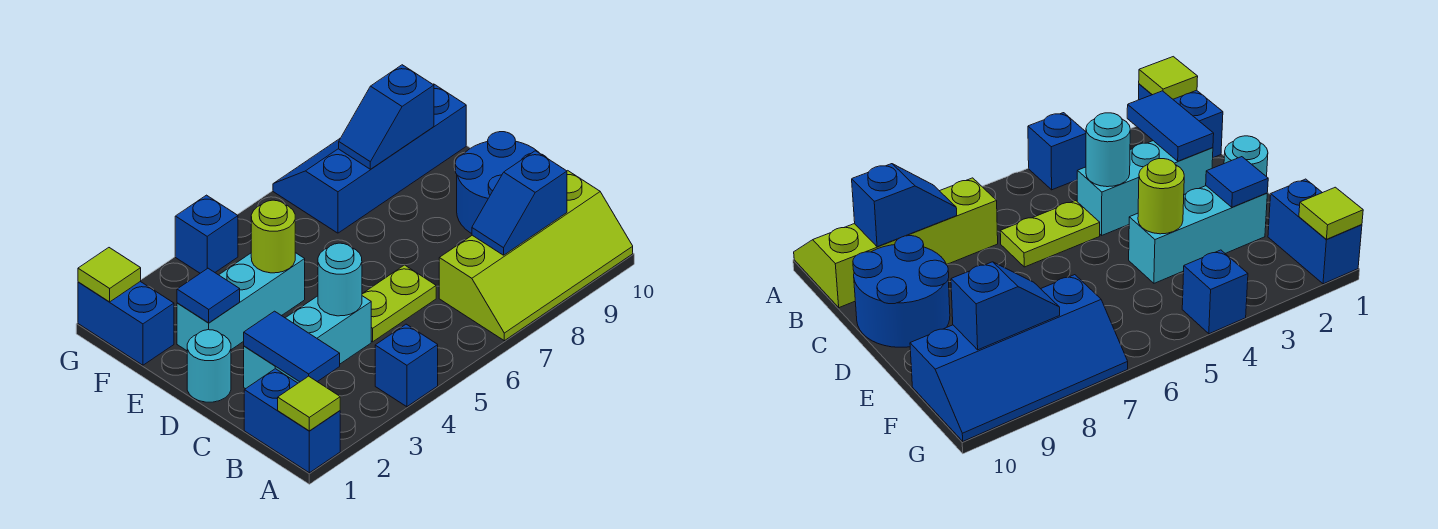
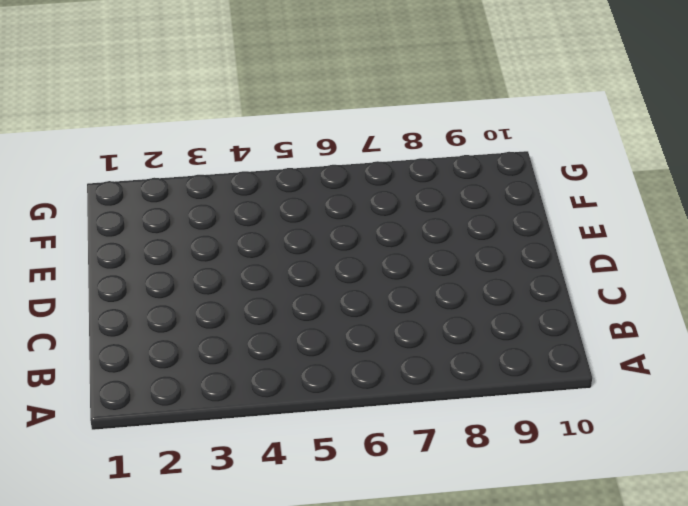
none -> blue 1x2 brick [244,369,340,473]
none -> blue 1x1 brick [375,324,438,407]
none -> lime 2x4 slope [439,171,633,341]

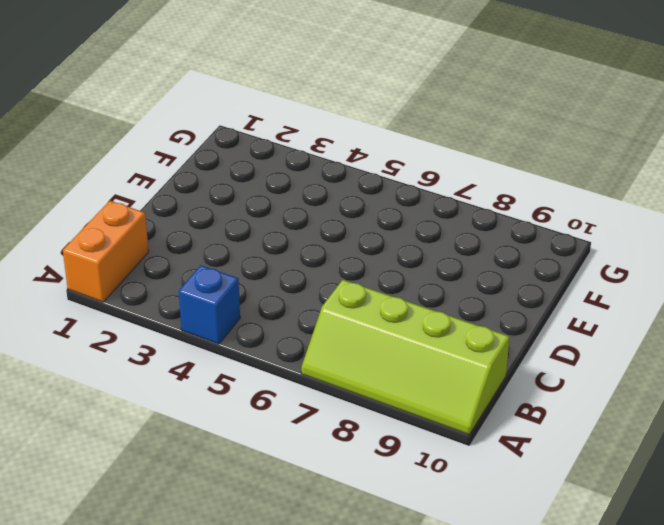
orange 1x2 brick [63,201,149,302] -> blue 1x2 brick [244,369,340,473]
none -> cyan 1x3 brick [244,296,371,389]
none -> lime 1x2 plate [362,265,436,342]
none -> blue 2x2 round brick [455,132,547,234]

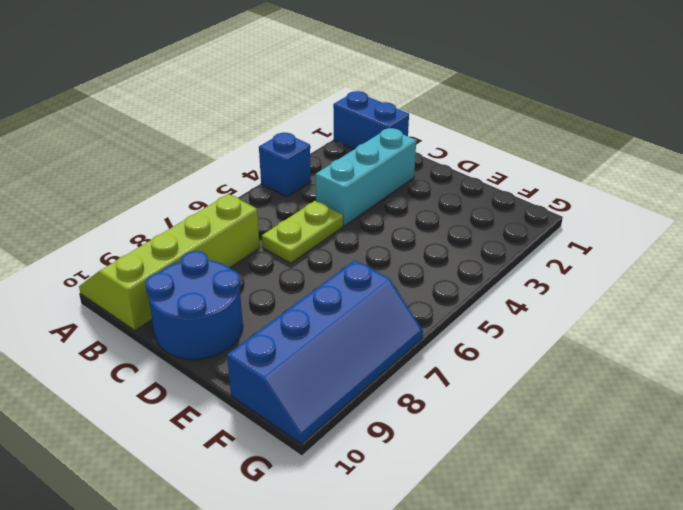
none -> cyan 1x1 round brick [187,330,231,402]
none -> cyan 1x3 brick [177,253,305,351]
none -> blue 1x2 brick [78,282,174,365]

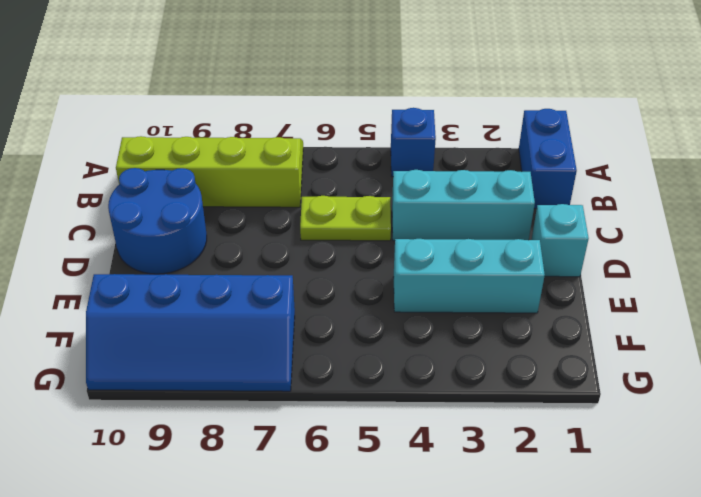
cyan 1x1 brick [532,204,589,277] -> cyan 1x1 round brick [187,330,231,402]
none -> blue 1x2 brick [78,282,174,365]
none -> blue 1x1 brick [175,195,238,273]
none -> lime 1x1 tile [278,376,340,431]

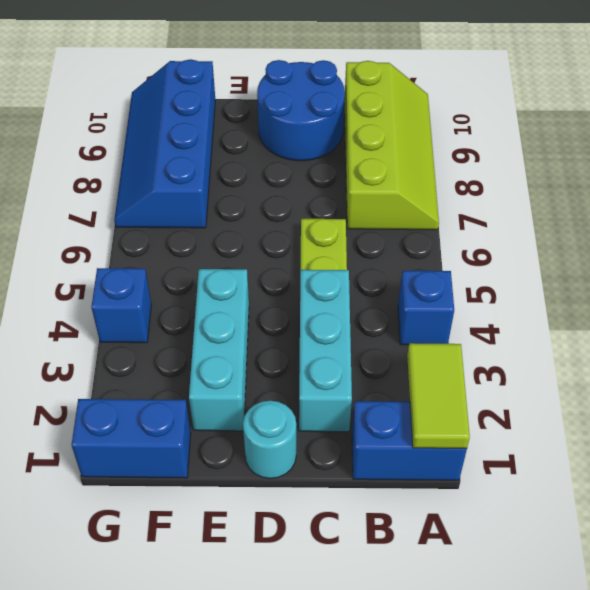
lime 1x2 tile [407,343,470,448] -> lime 1x1 tile [278,376,340,431]
none -> blue 1x2 tile [244,311,340,382]
none -> blue 1x2 slope [472,151,567,255]
none -> cyan 1x1 round brick [318,243,362,316]

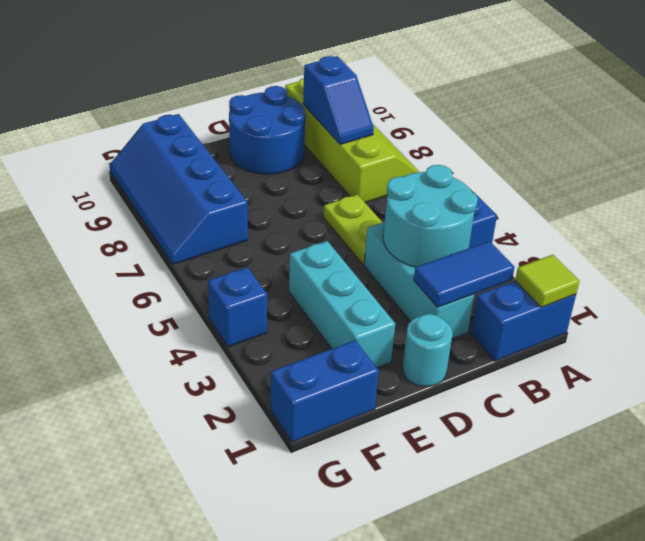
cyan 2x2 round brick [383,165,478,267] -> cyan 1x1 round brick [318,243,362,316]
none -> blue 1x1 tile [177,268,240,323]
none -> lime 1x1 round brick [251,200,295,273]
none -> blue 1x2 slope [339,65,434,169]

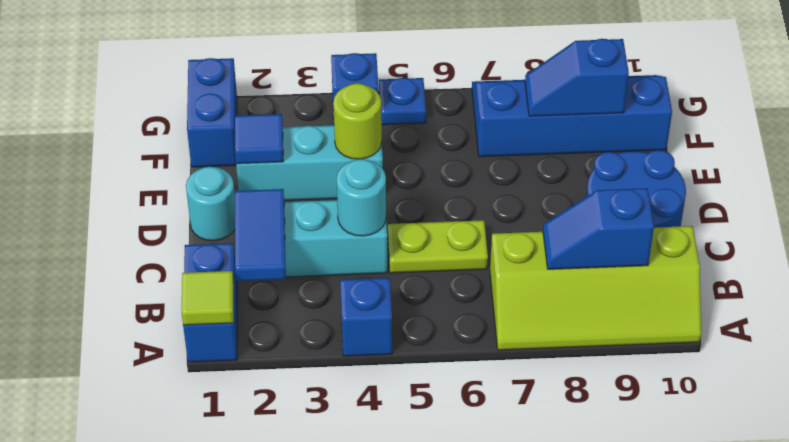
blue 1x1 plate [379,78,426,125] -> none
none -> lime 1x1 tile [78,248,141,302]

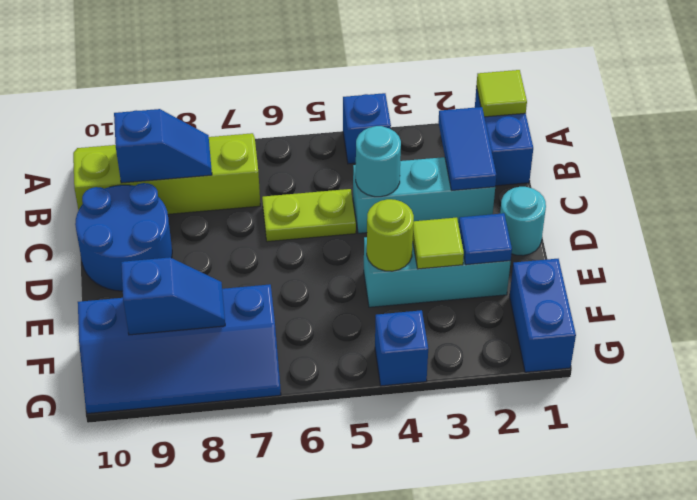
lime 1x1 tile [413,218,464,269] -> lime 1x1 tile moved to [78,248,141,302]

